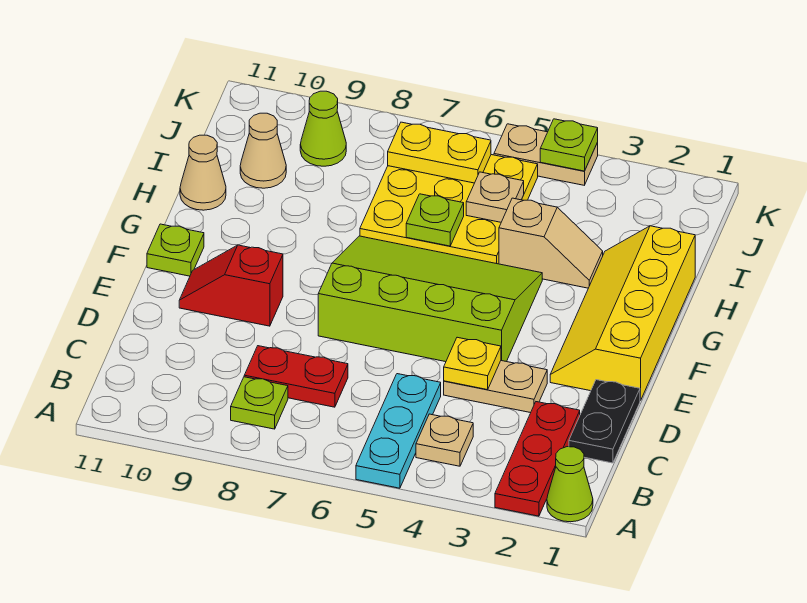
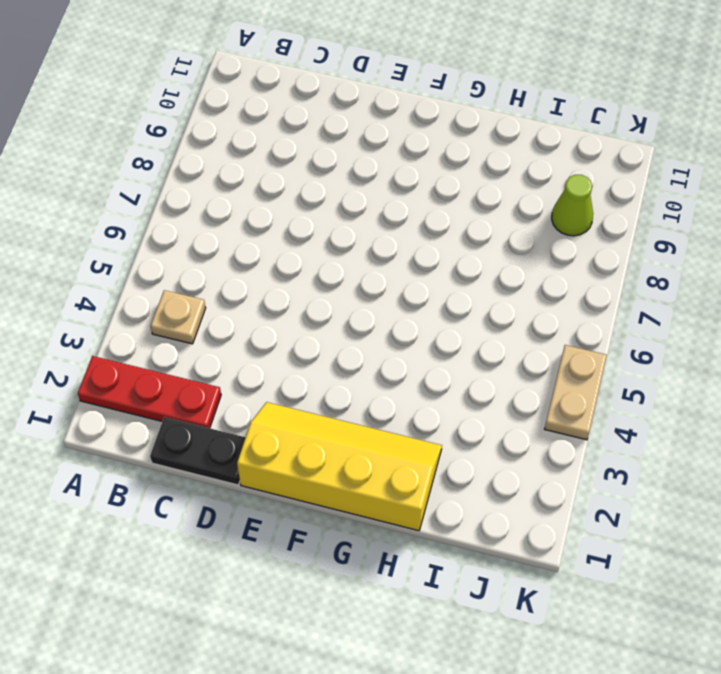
none -> lime 1x1 cone [547,447,593,522]
none -> cyan 1x3 plate [356,374,441,488]
none -> lime 1x1 plate [231,377,288,429]

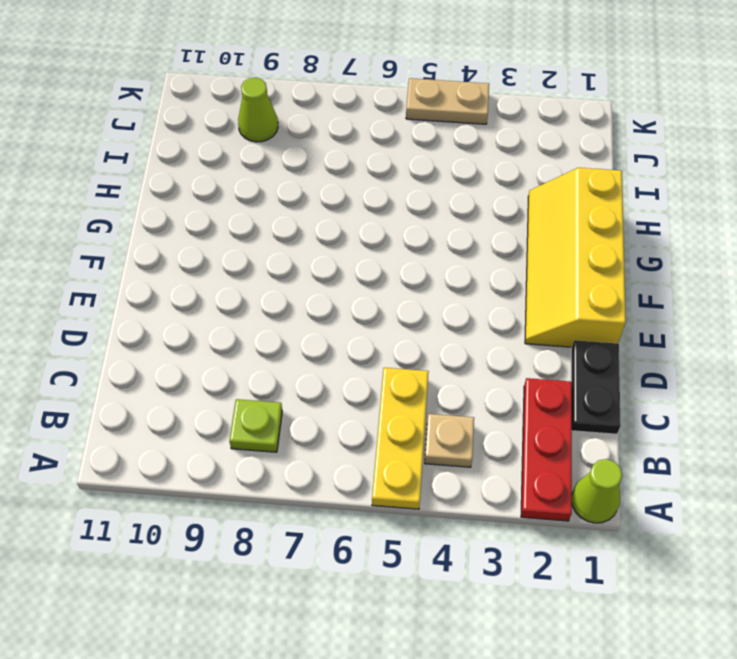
yellow 1x3 plate [372,368,429,509] -> cyan 1x3 plate [356,374,441,488]
none -> red 1x2 plate [244,346,348,407]
none -> tan 1x2 plate [444,361,547,413]
none -> lime 3x4 slope [318,236,542,362]

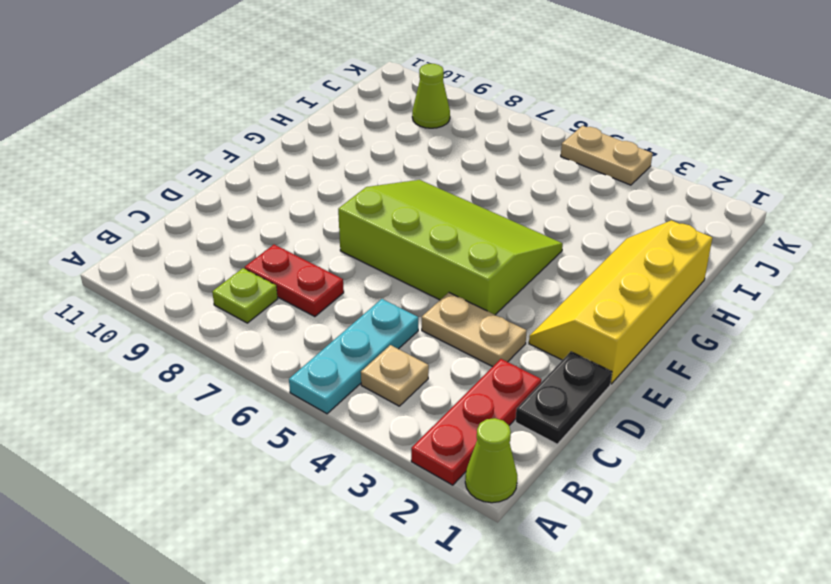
none -> red 1x2 slope [179,245,283,326]
none -> lime 1x1 plate [147,224,204,276]
none -> tan 1x2 slope [499,198,603,288]

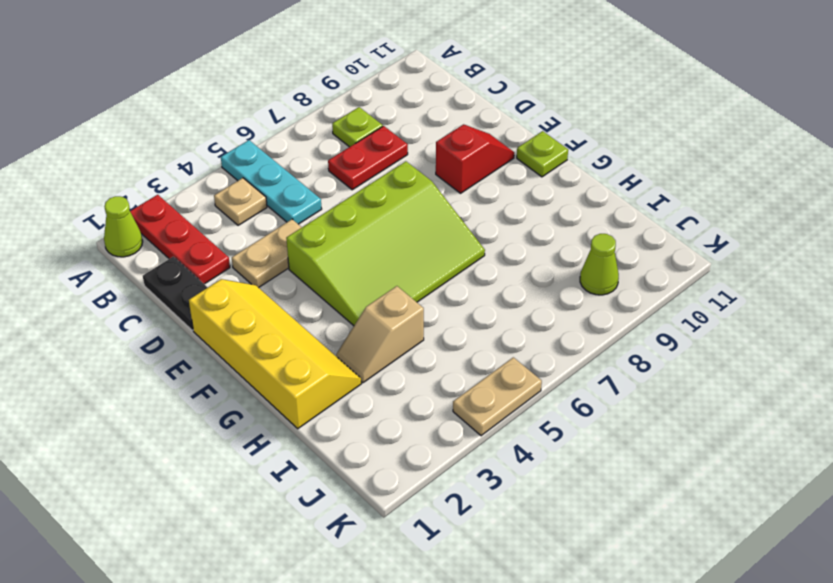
none -> yellow 3x3 plate [360,155,538,264]
none -> tan 1x1 cone [180,135,226,210]
none -> tan 1x1 cone [240,113,286,188]

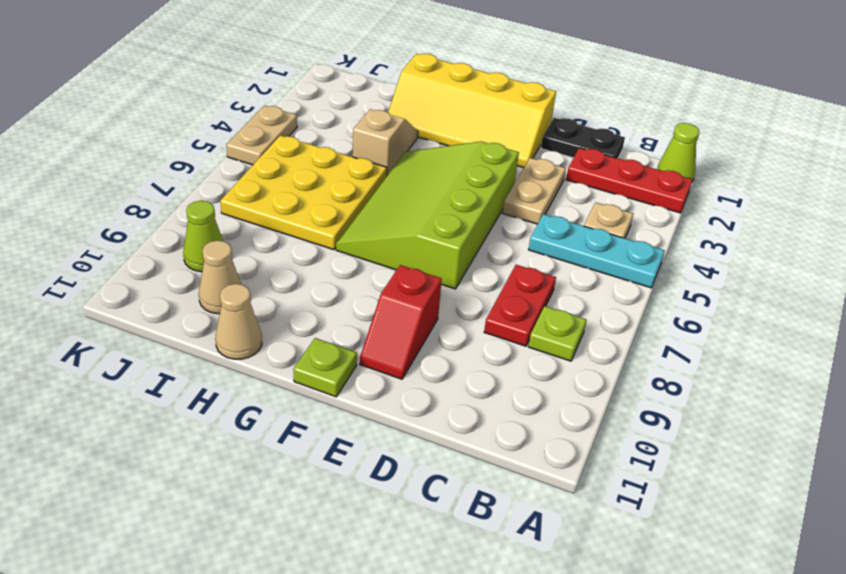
none -> yellow 1x1 plate [444,337,501,390]
none -> lime 1x1 plate [406,194,464,246]
none -> tan 1x1 plate [466,172,524,222]

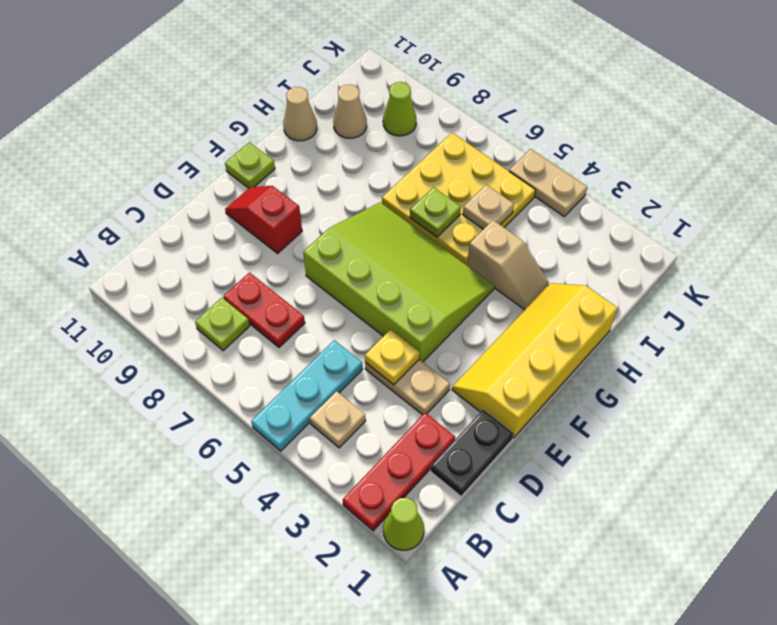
none -> yellow 1x2 plate [388,122,491,183]
none -> lime 1x1 plate [540,119,598,171]

